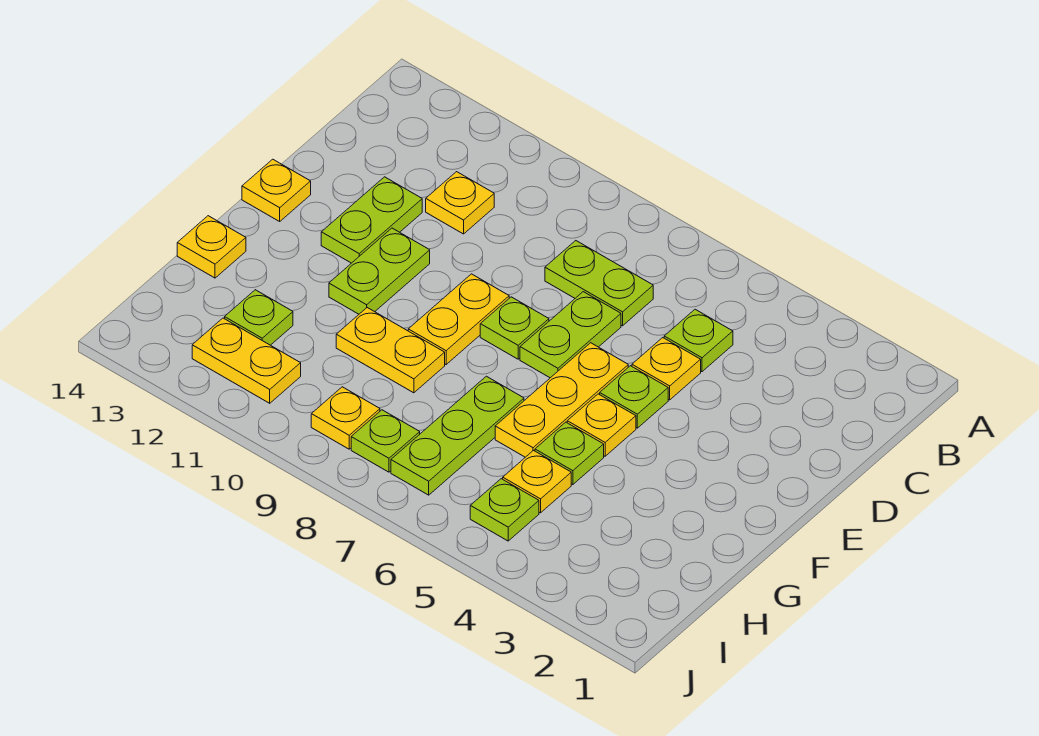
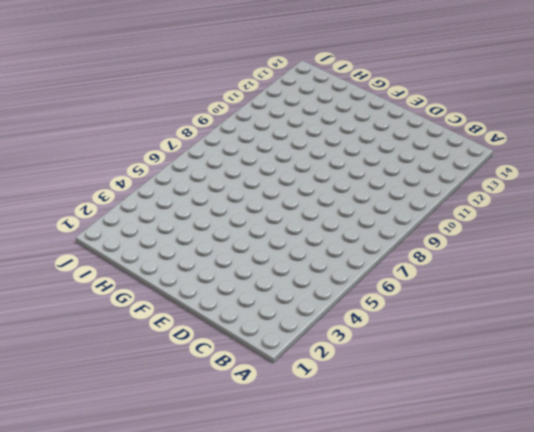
none -> lime 1x1 plate [664,309,733,372]
none -> lime 1x2 plate [545,241,653,326]
none -> yellow 1x1 plate [426,172,494,234]

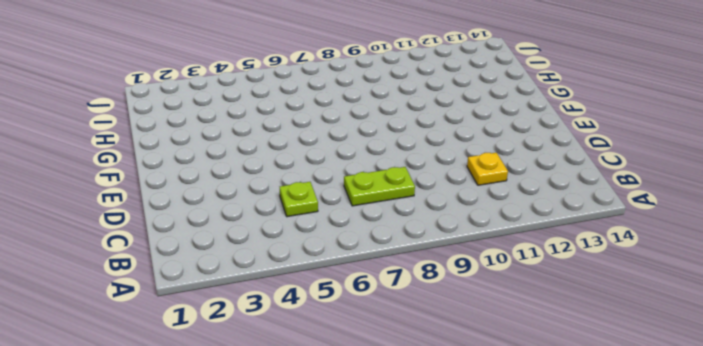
none -> yellow 1x1 plate [632,338,701,400]
none -> lime 1x2 plate [520,292,621,378]
none -> lime 1x2 plate [321,177,422,263]

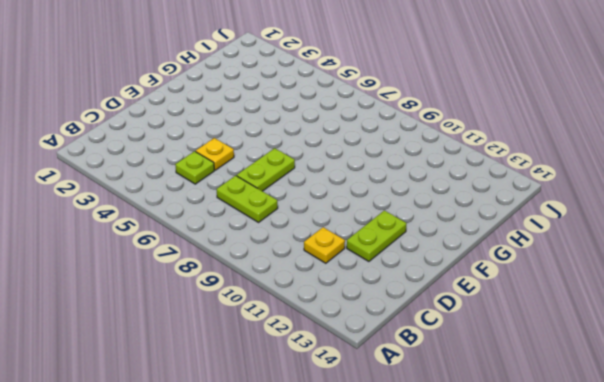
none -> lime 1x1 plate [600,366,668,428]
none -> yellow 1x3 plate [495,343,628,457]
none -> lime 1x1 plate [480,297,549,359]

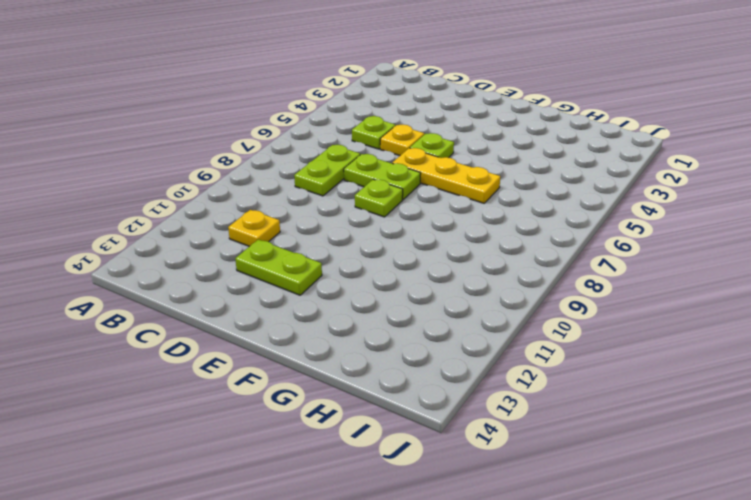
none -> yellow 1x2 plate [408,274,509,364]
none -> lime 1x2 plate [329,228,430,314]
none -> yellow 1x1 plate [242,159,311,221]

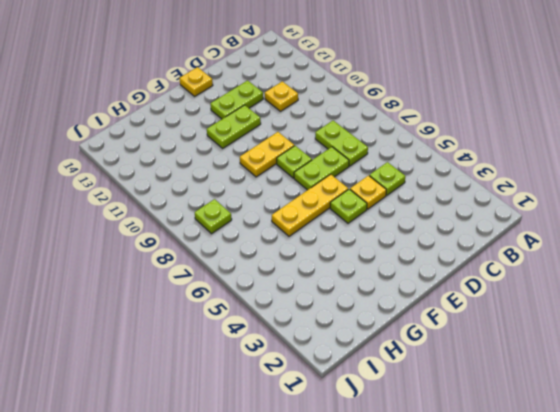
none -> yellow 1x1 plate [567,394,636,456]
none -> lime 1x1 plate [535,422,604,485]
none -> lime 1x3 plate [391,376,524,495]

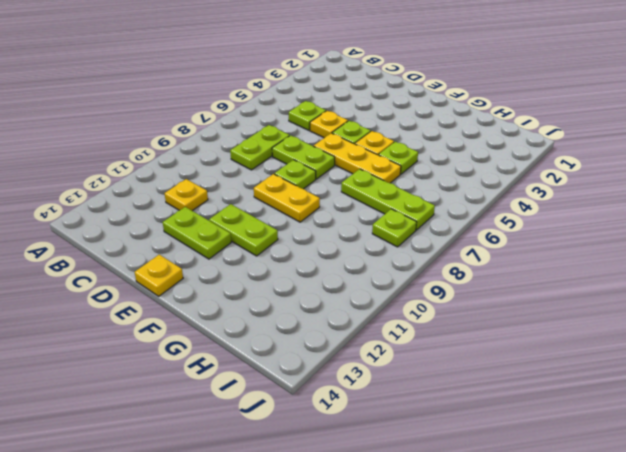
none -> yellow 1x2 plate [336,308,445,393]
none -> yellow 1x1 plate [177,216,246,278]
none -> yellow 1x1 plate [503,451,571,513]

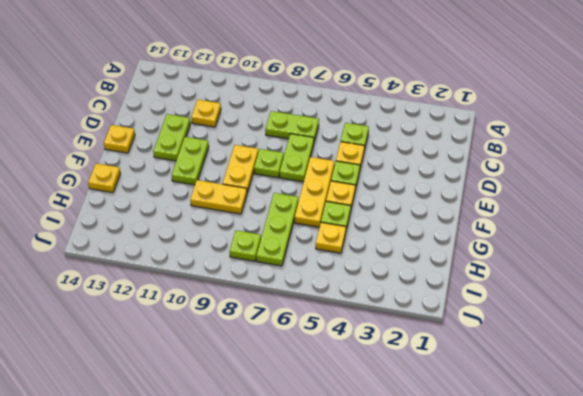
none -> lime 1x1 plate [225,290,293,345]
none -> lime 1x1 plate [470,479,539,541]
none -> yellow 1x1 plate [311,387,380,449]

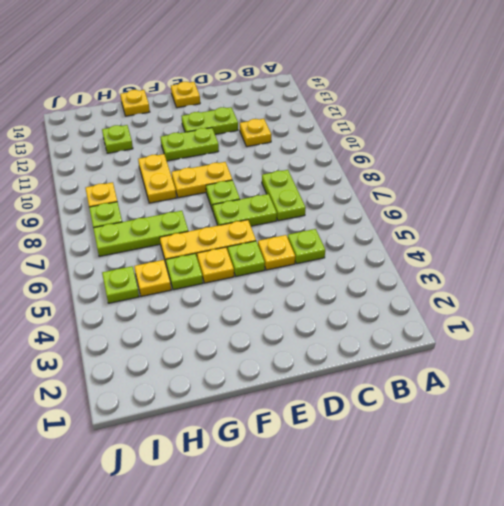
none -> yellow 1x2 plate [192,318,301,403]

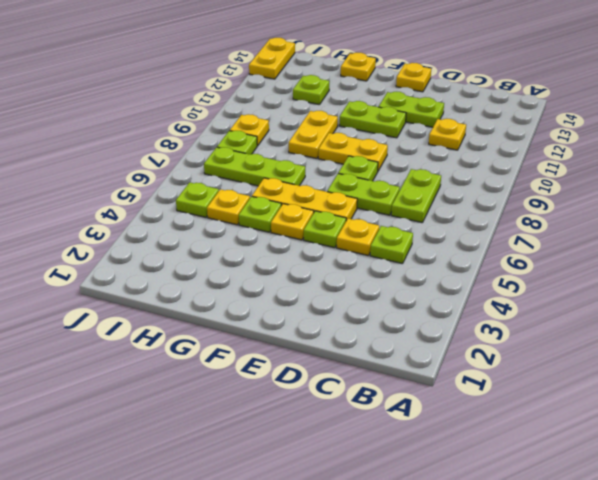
yellow 1x2 plate [249,38,295,79] -> yellow 1x2 plate moved to [192,318,301,403]

